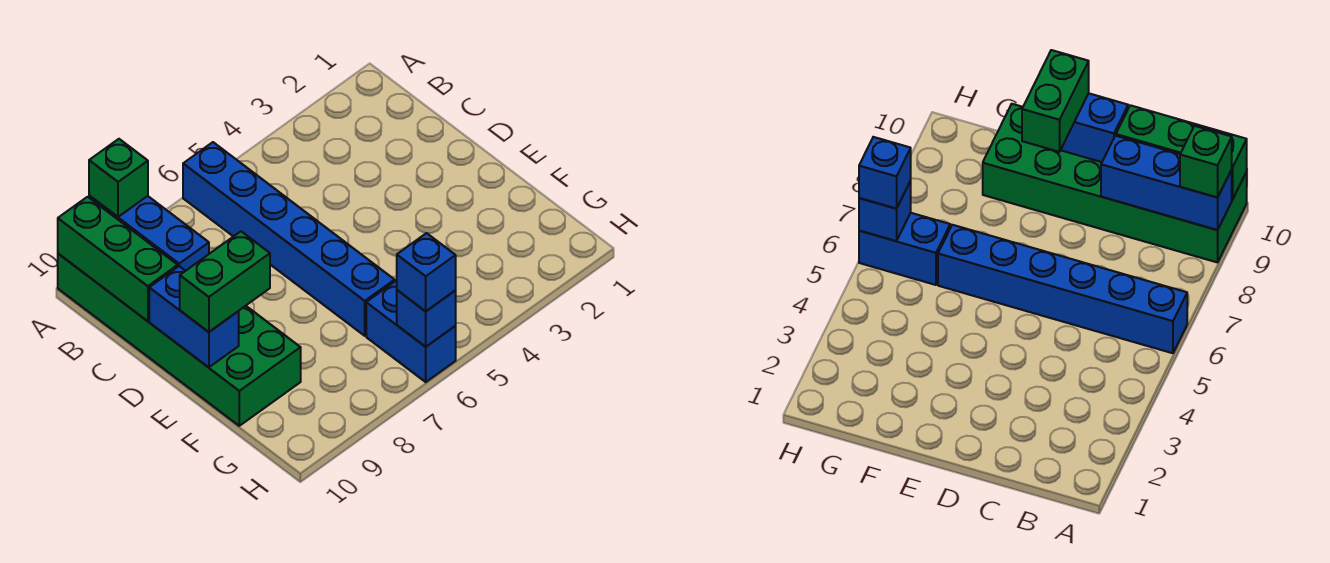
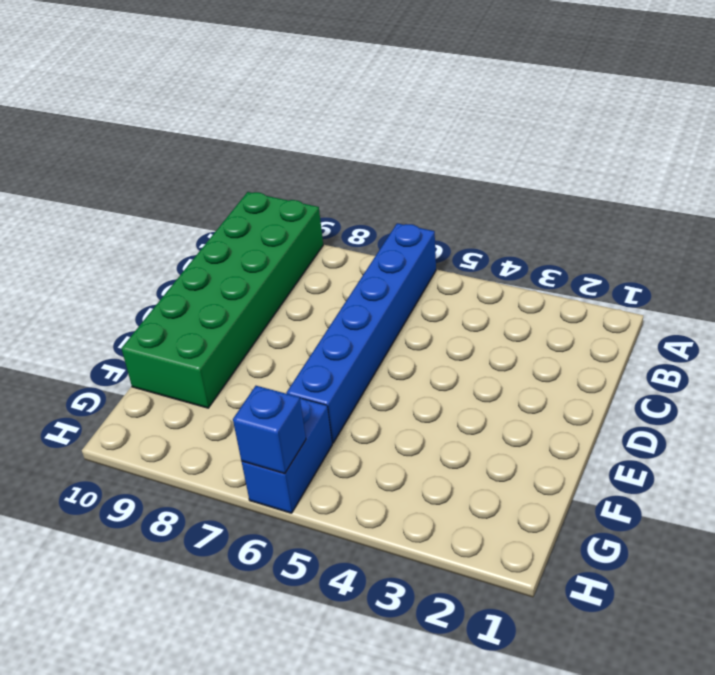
none -> blue 1x3 brick [89,195,209,271]
none -> green 1x3 brick [58,197,178,321]

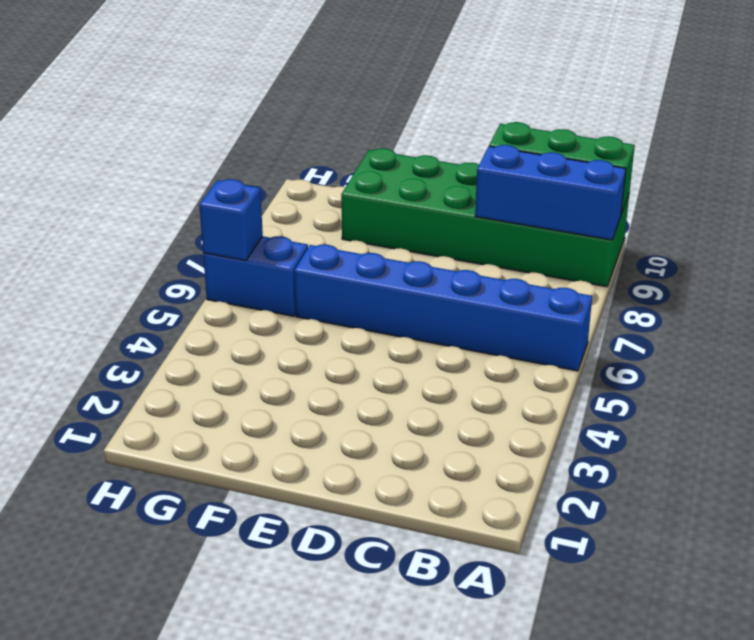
none -> blue 1x2 brick [149,266,239,367]
none -> green 1x1 brick [89,139,148,217]

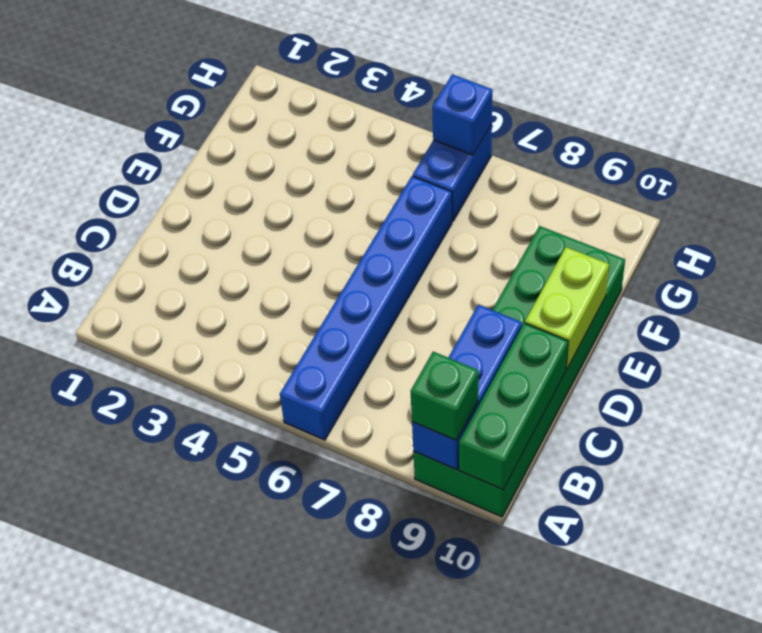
lime 1x2 brick [525,247,609,370] -> blue 1x2 brick [149,266,239,367]
none -> green 1x2 brick [180,232,270,332]
none -> blue 1x1 brick [397,233,456,311]

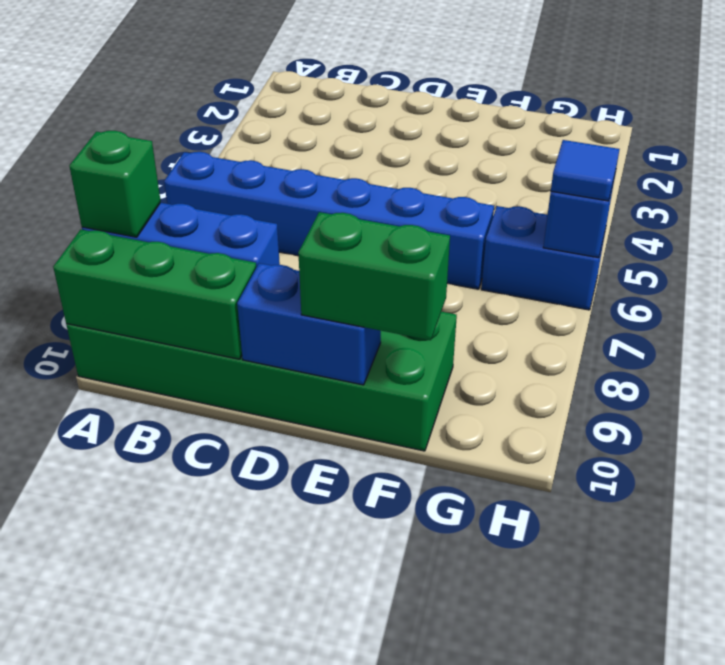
green 1x2 brick [298,212,450,340] -> green 1x2 brick turned to [180,232,270,332]
blue 1x1 tile [551,140,620,201] -> blue 1x1 brick [397,233,456,311]

